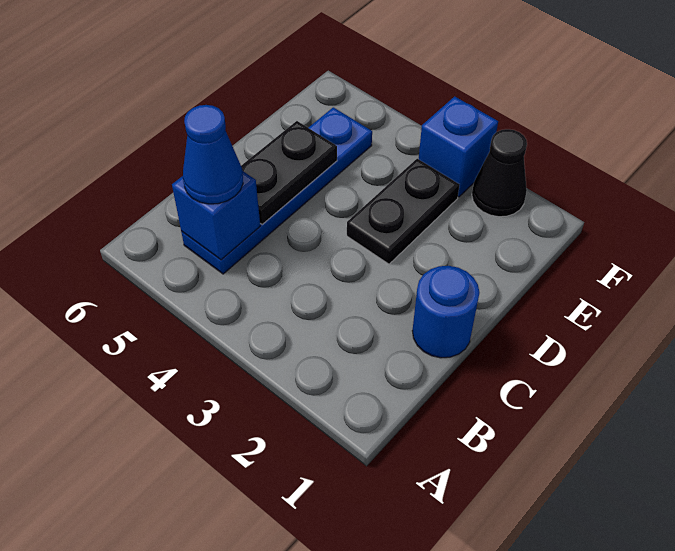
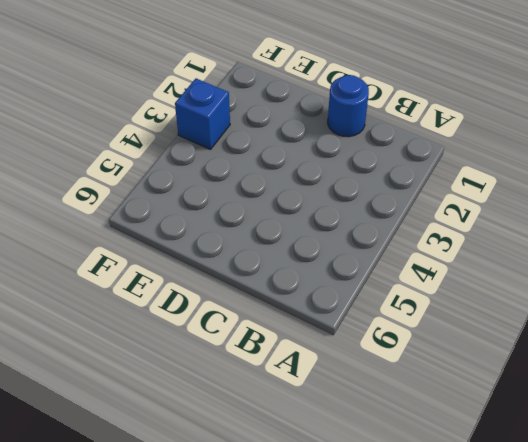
none -> blue 1x4 plate [181,107,372,274]
none -> black 1x2 plate [347,159,459,264]

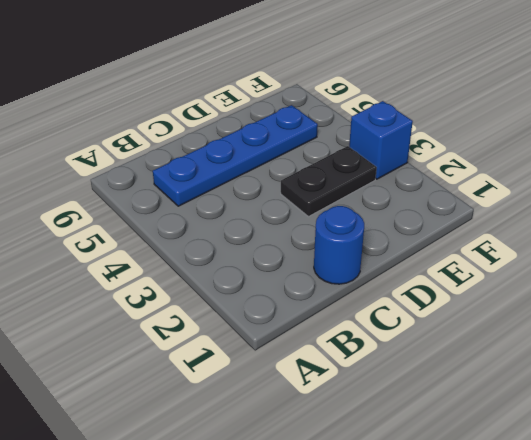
none -> black 1x1 cone [472,129,527,217]
none -> blue 1x1 brick [172,171,260,260]

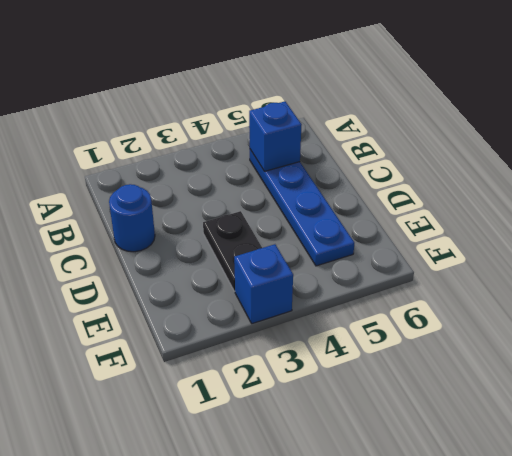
none -> black 1x1 cone [472,129,527,217]
none -> black 1x2 plate [241,121,337,225]

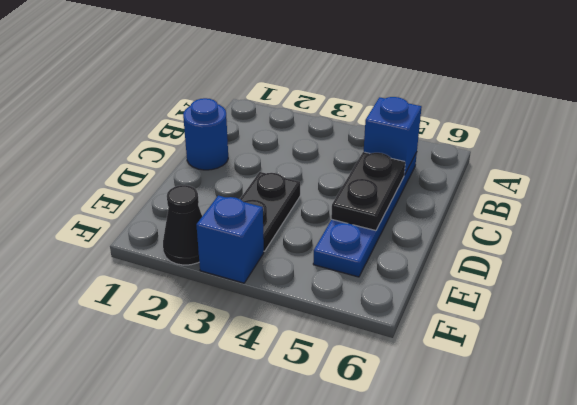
none -> blue 1x1 cone [183,105,243,204]

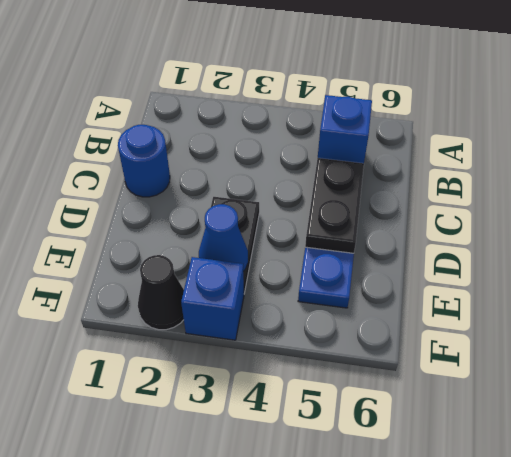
blue 1x1 cone [199,204,248,271] -> blue 1x1 cone moved to [183,105,243,204]

